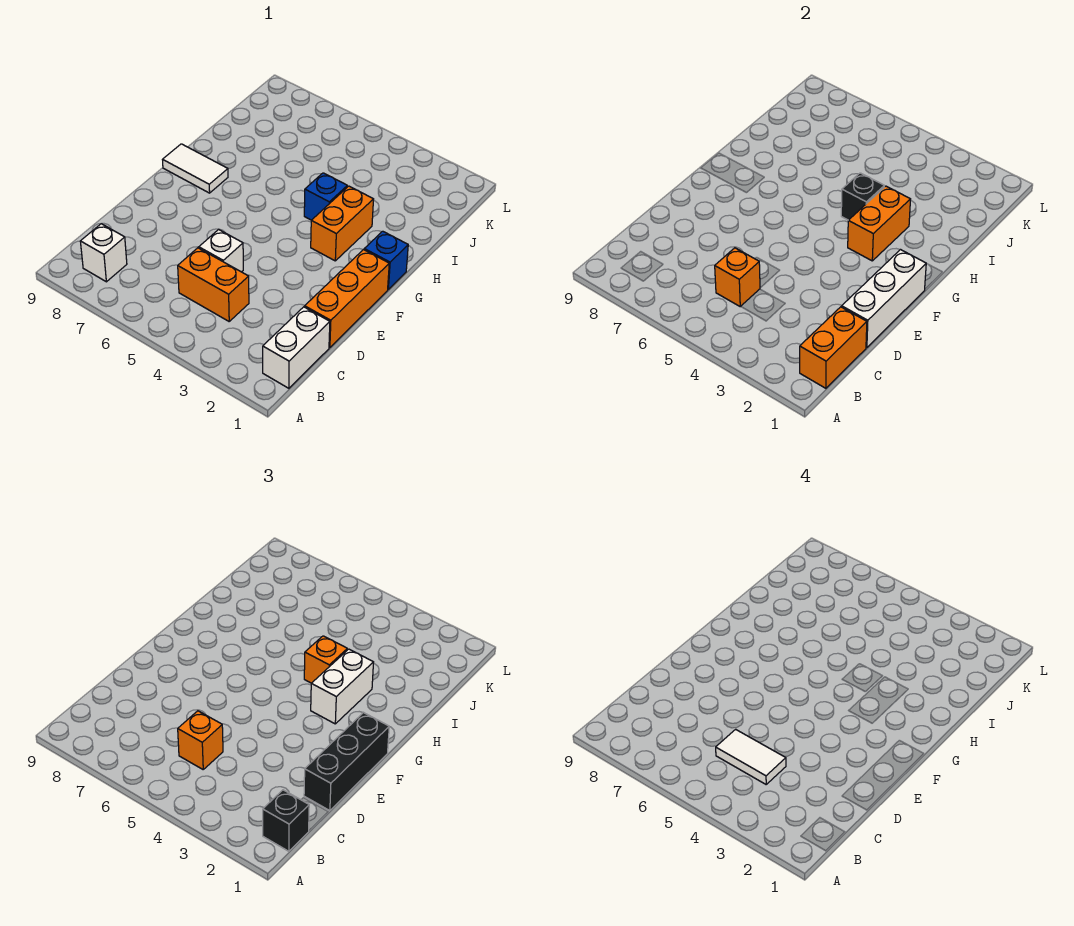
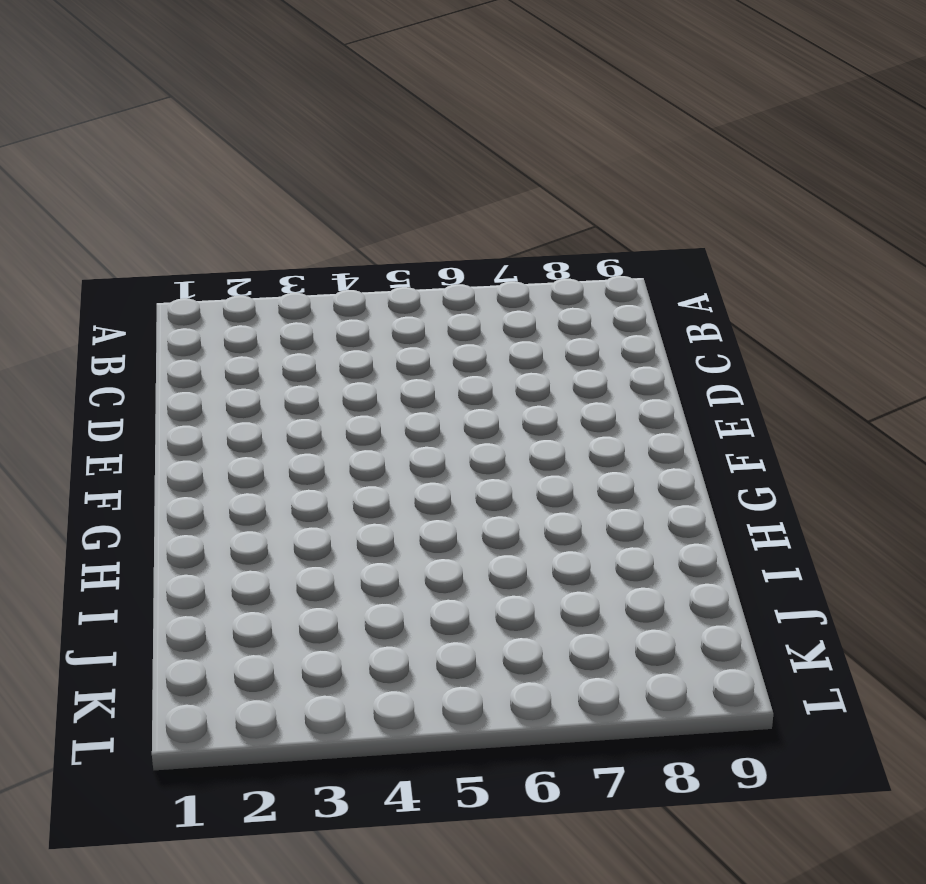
none -> white 1x2 brick [263,307,330,388]
none -> white 1x1 brick [80,224,127,282]
none -> orange 1x2 brick [178,248,249,321]

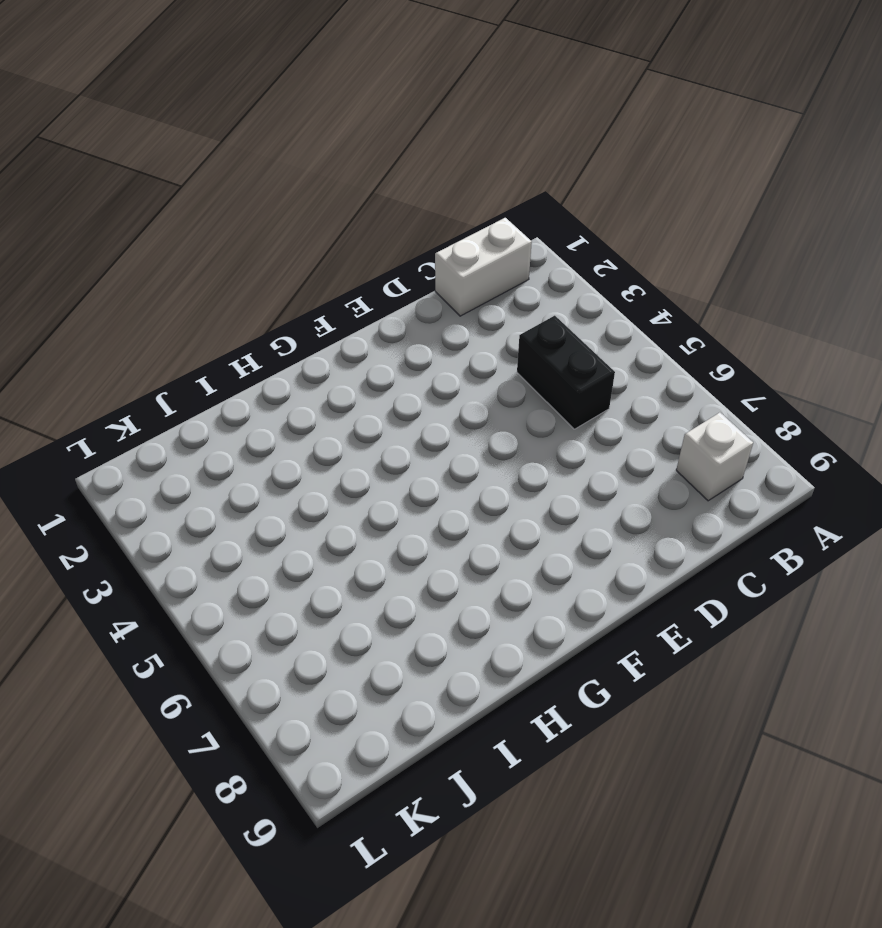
black 1x2 brick [517,316,615,429] -> orange 1x2 brick [178,248,249,321]
none -> orange 1x3 brick [305,250,389,348]
none -> white 1x1 brick [199,230,243,272]
none -> blue 1x1 brick [364,231,408,289]

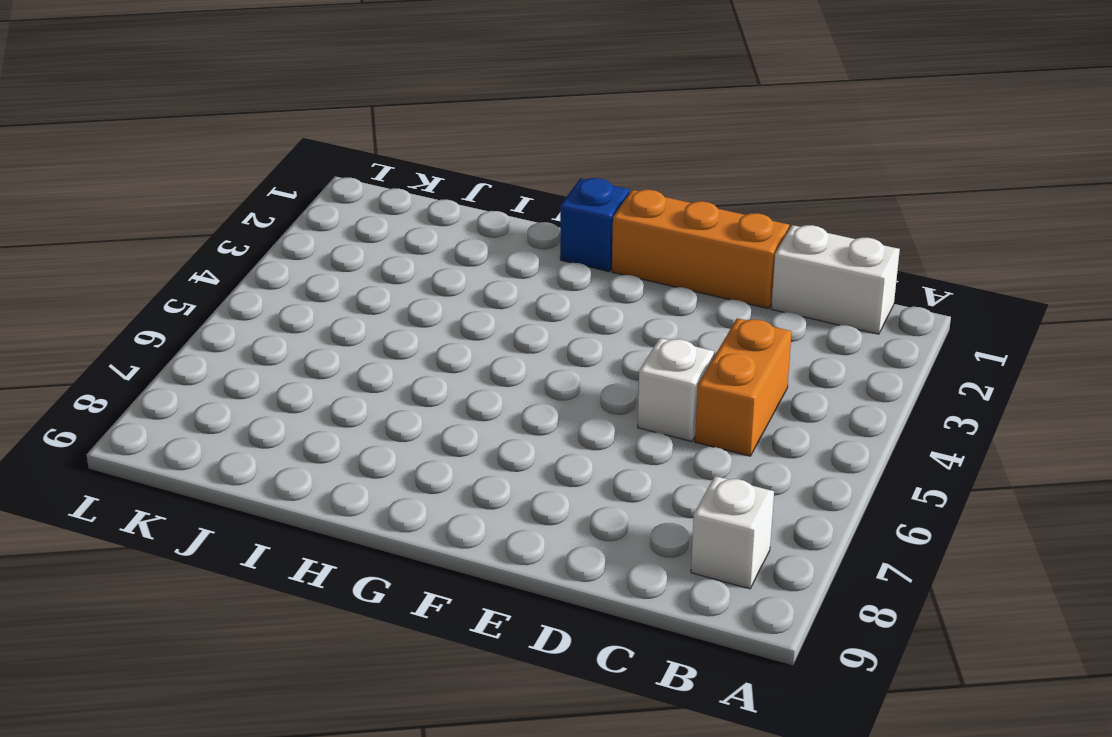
none -> orange 1x2 brick [311,186,374,261]
none -> white 1x2 tile [162,144,228,193]
none -> blue 1x1 brick [304,173,347,220]

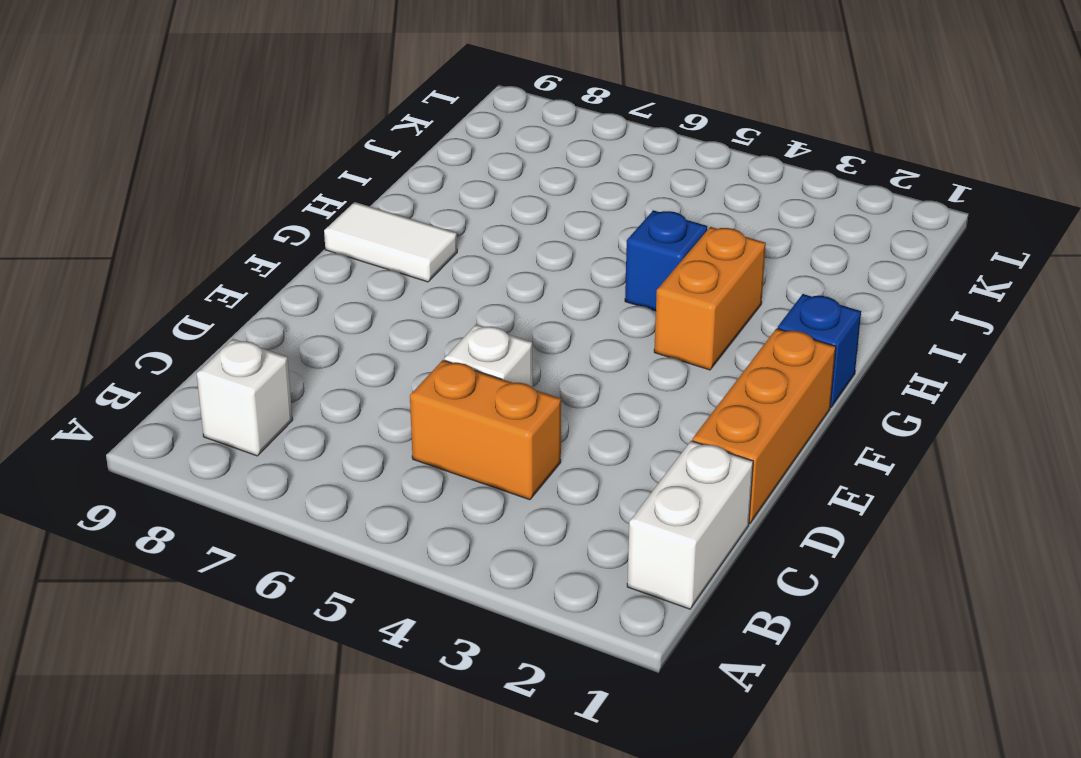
none -> orange 1x2 brick [800,307,867,388]
none -> orange 1x1 brick [715,248,760,307]
none -> white 1x3 brick [842,250,926,348]

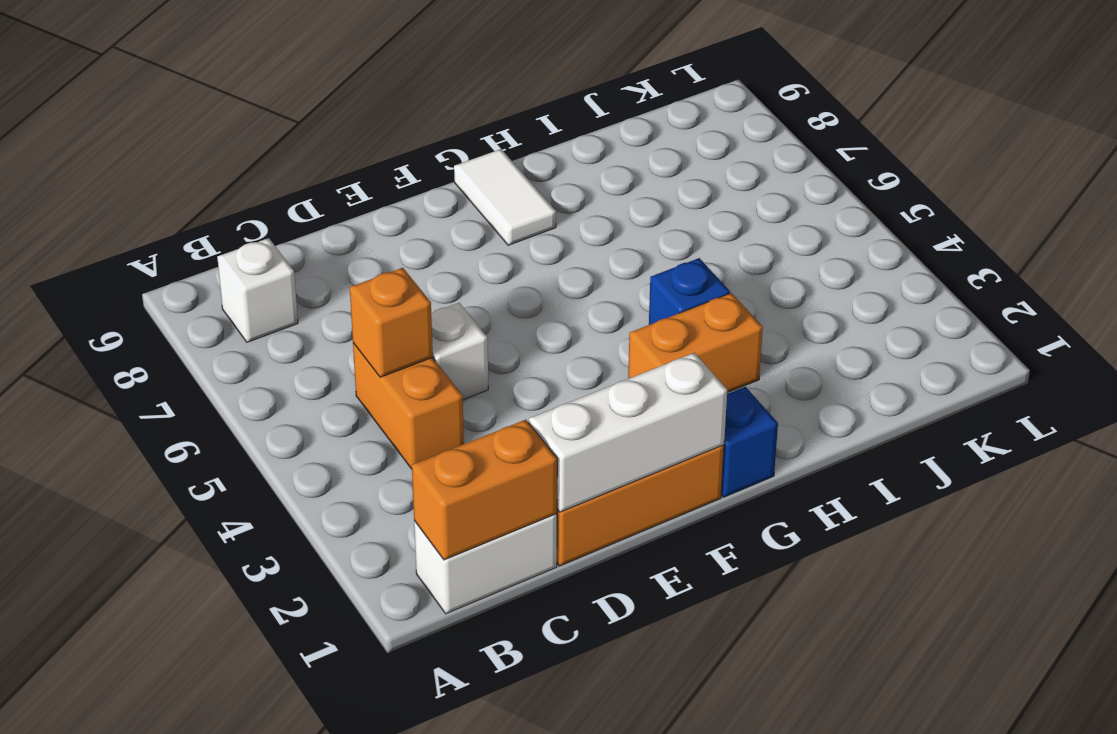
none -> orange 1x2 brick [848,186,911,261]
none -> black 1x1 brick [841,173,884,220]
none -> black 1x1 brick [263,790,309,851]

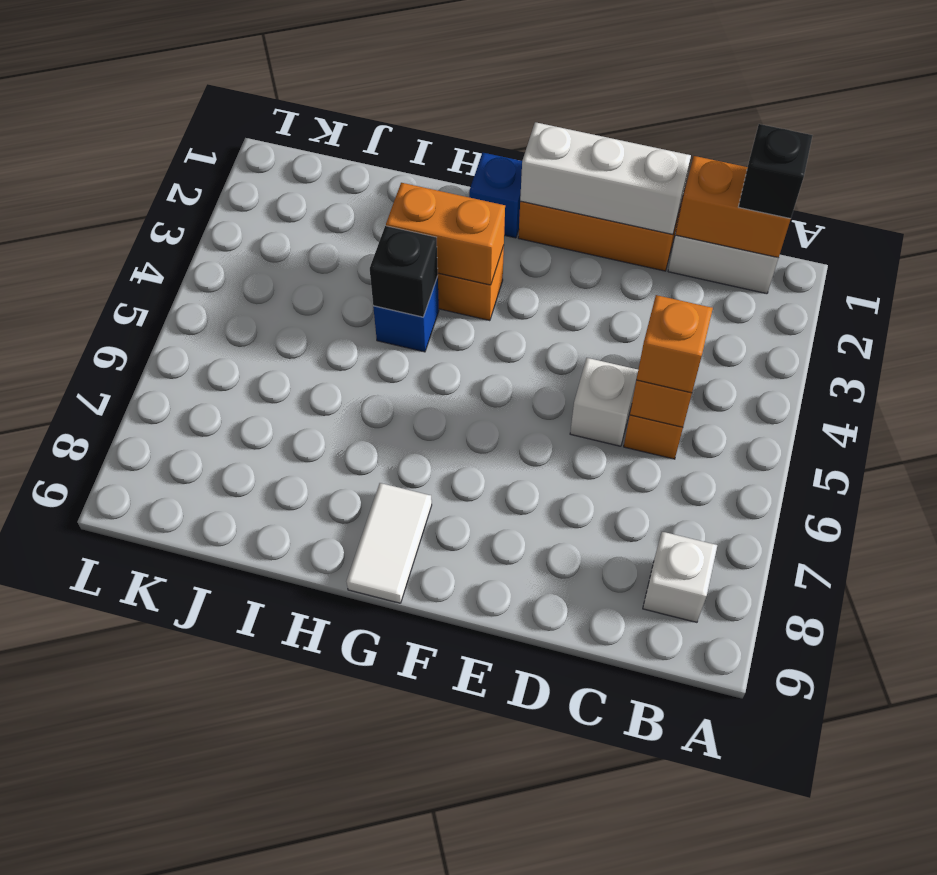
none -> black 1x3 brick [304,713,389,811]
none -> white 1x2 brick [311,649,374,724]
none -> orange 1x1 brick [304,636,347,683]

